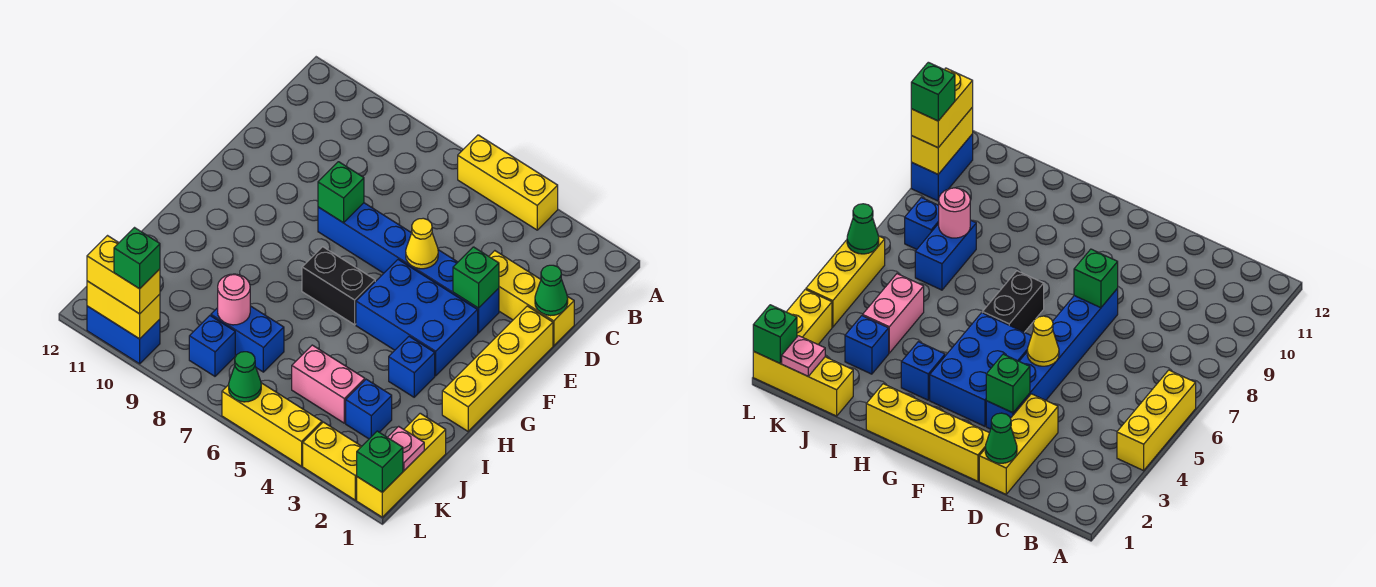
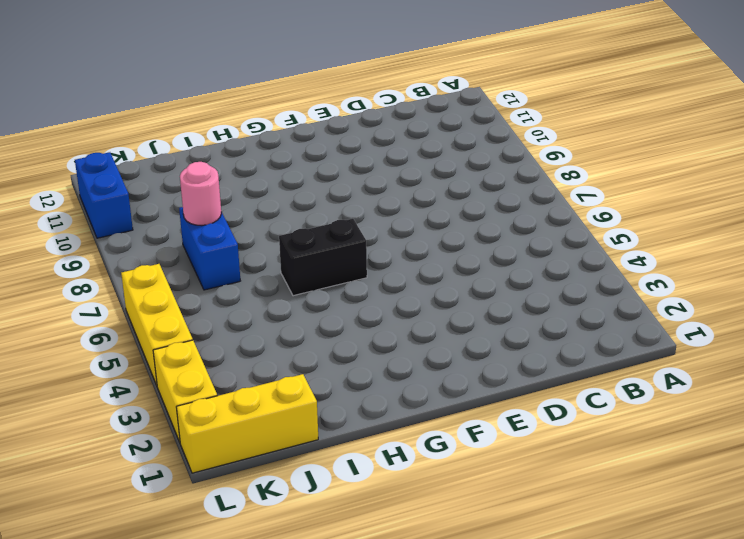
black 1x2 brick [279,219,367,296] -> black 1x2 brick turned to [302,247,375,325]
none -> yellow 1x3 brick [458,135,558,230]
none -> yellow 1x3 brick [489,251,574,346]
none -> yellow 1x4 brick [442,306,553,431]

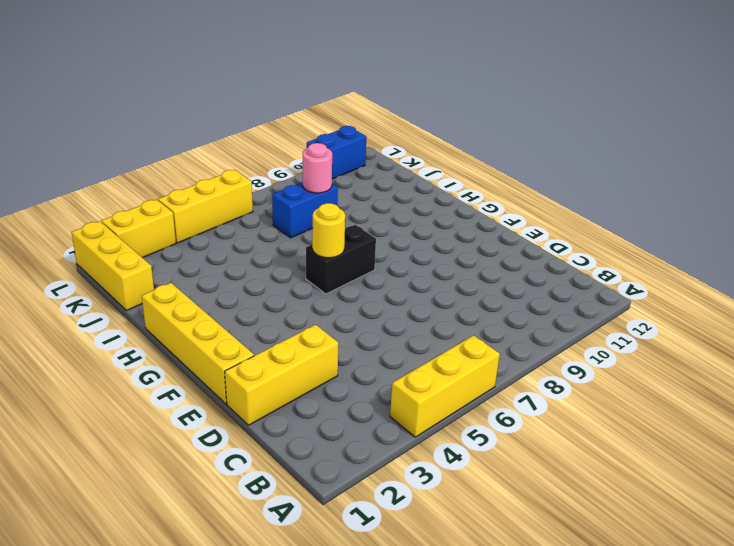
yellow 1x1 round brick [312,203,345,258] -> none
none -> blue 1x6 brick [318,203,499,333]
none -> blue 2x3 brick [356,260,478,376]
none -> blue 1x1 brick [389,336,435,397]

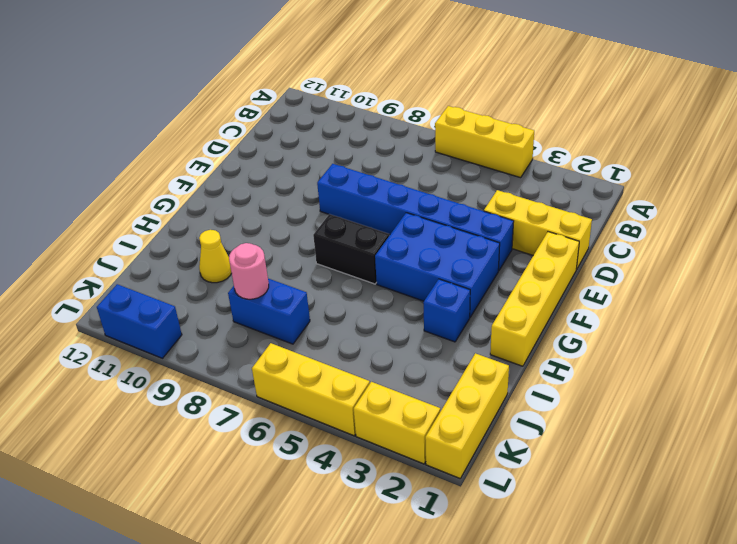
yellow 1x1 cone [199,230,232,283] -> yellow 1x1 cone moved to [406,218,438,269]
none -> blue 1x1 brick [346,379,392,439]
none -> pink 1x2 brick [292,345,365,423]
none -> blue 1x1 brick [189,316,235,376]

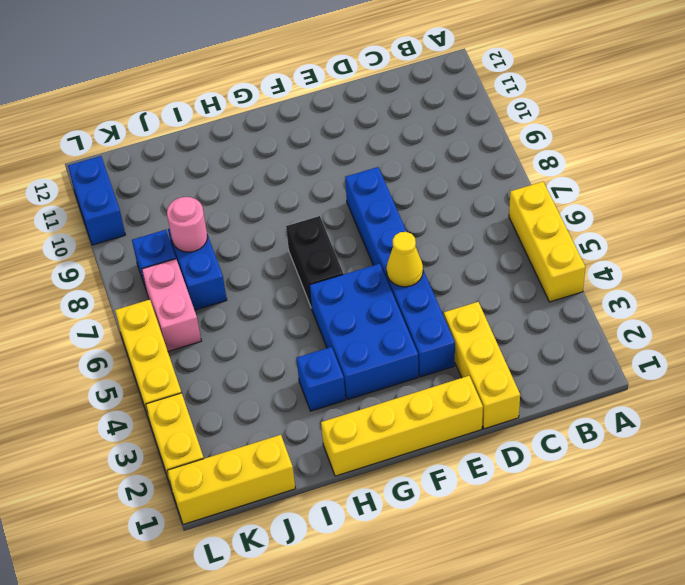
pink 1x2 brick [142,259,201,351] -> pink 1x2 brick moved to [292,345,365,423]
none -> blue 1x1 brick [346,379,392,439]
none -> green 1x1 cone [535,265,568,316]
none -> green 1x1 brick [453,247,499,308]

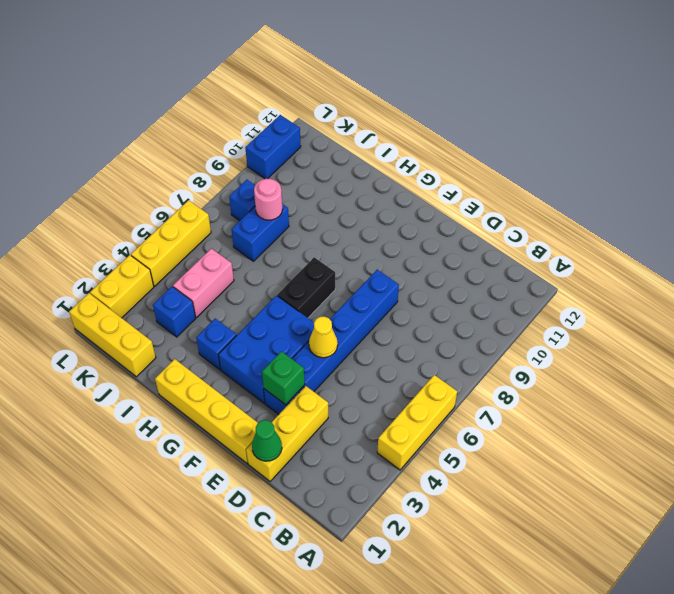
none -> green 1x1 brick [318,162,364,223]
none -> pink 1x1 plate [388,426,424,471]
none -> green 1x1 brick [357,431,403,492]

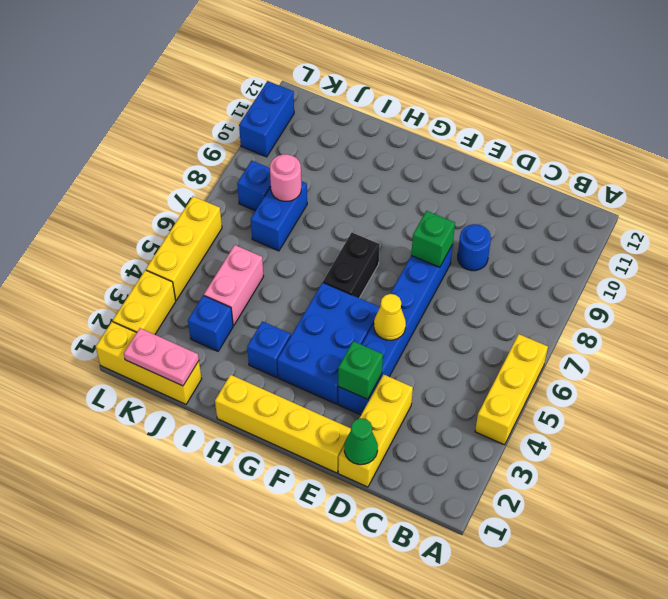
blue 1x1 round brick [458,224,491,271] -> none
pink 1x2 plate [124,328,199,386] -> pink 1x1 plate [388,426,424,471]
none -> green 1x1 brick [357,431,403,492]
none -> green 1x1 cone [229,352,261,402]
none -> yellow 1x2 brick [87,281,160,339]

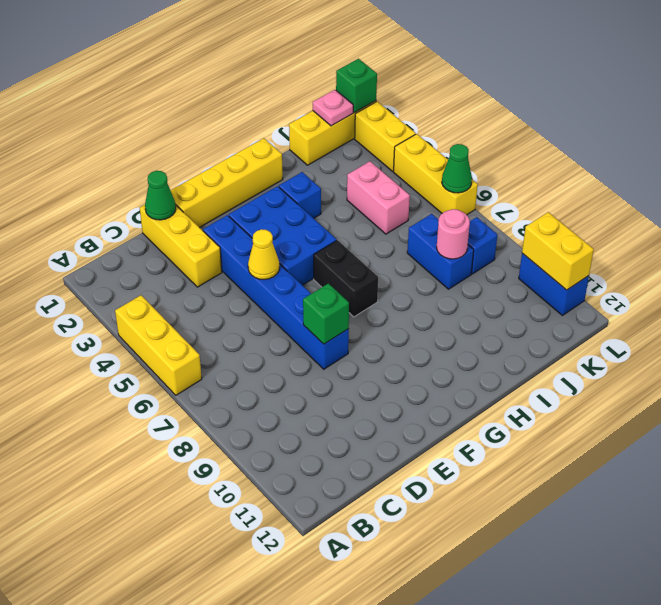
none -> blue 1x1 brick [346,379,392,439]
none -> green 1x1 brick [453,247,499,308]
none -> yellow 1x2 brick [87,236,160,314]

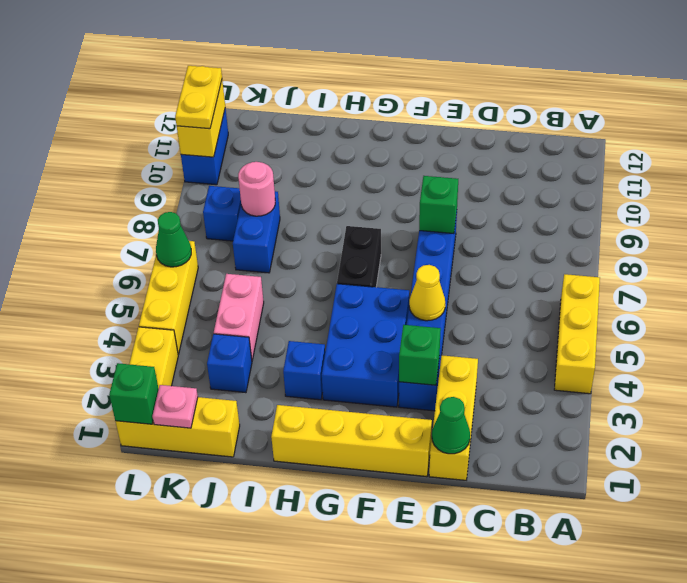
yellow 1x2 plate [175,66,222,129] -> yellow 1x2 brick [87,236,160,314]
none -> green 1x1 brick [114,228,160,289]

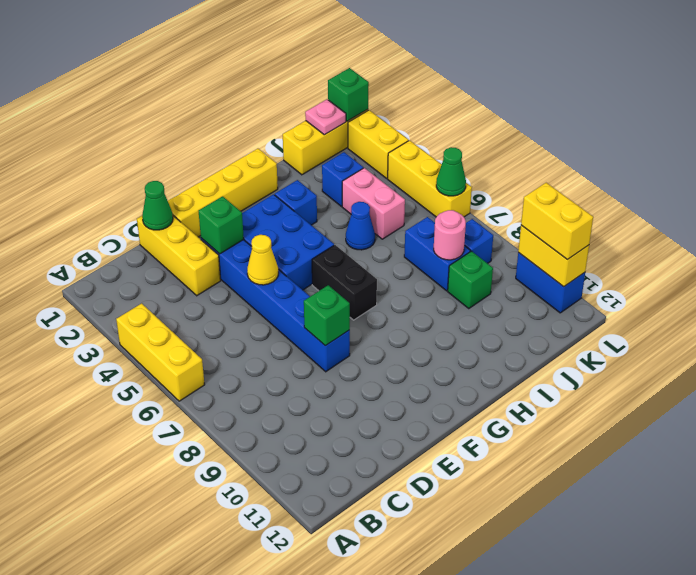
blue 1x1 cone [346,202,375,250] -> none
green 1x1 brick [448,251,493,309] -> green 1x1 brick moved to [114,228,160,289]

